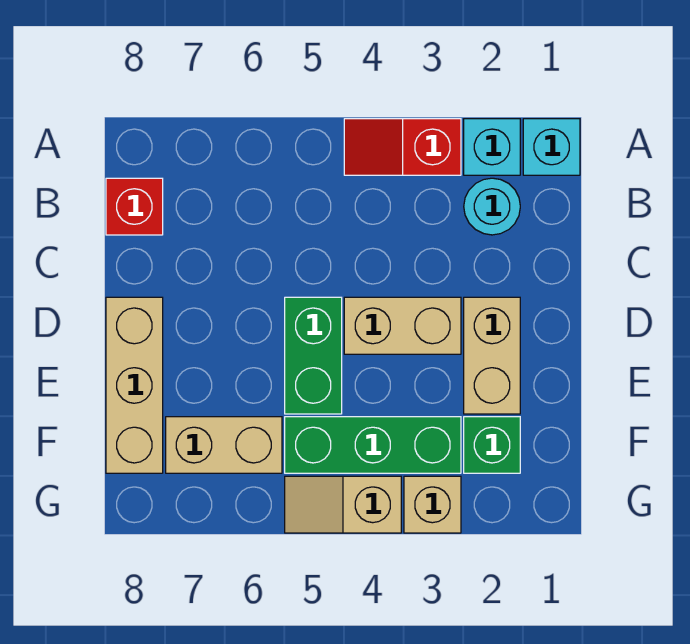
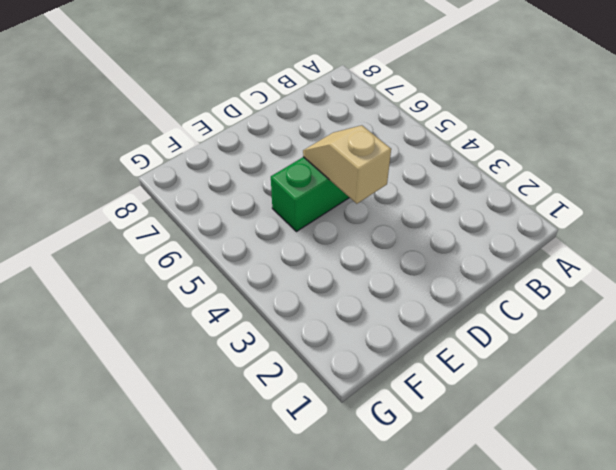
tan 1x2 slope [303,125,391,204] -> tan 1x2 slope moved to [285,476,401,533]
none -> cyan 1x1 brick [523,119,580,175]
none -> cyan 1x1 brick [464,119,520,175]
none -> red 1x2 slope [344,119,461,175]

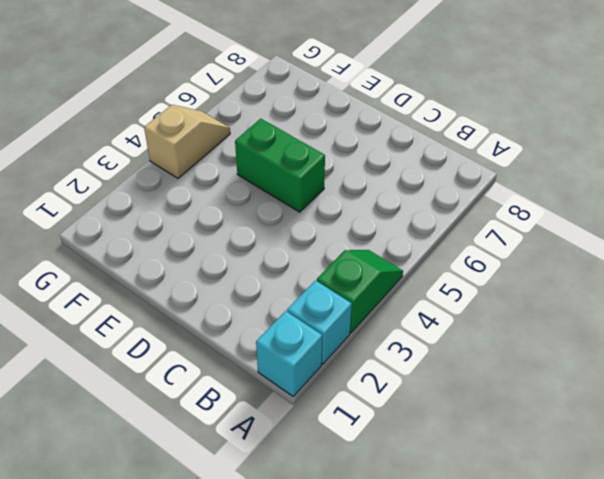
green 1x2 slope [317,250,403,333] -> red 1x2 slope [344,119,461,175]
none -> cyan 1x1 round brick [464,178,520,235]
none -> red 1x1 brick [106,178,163,235]
none -> tan 1x2 brick [464,297,520,414]

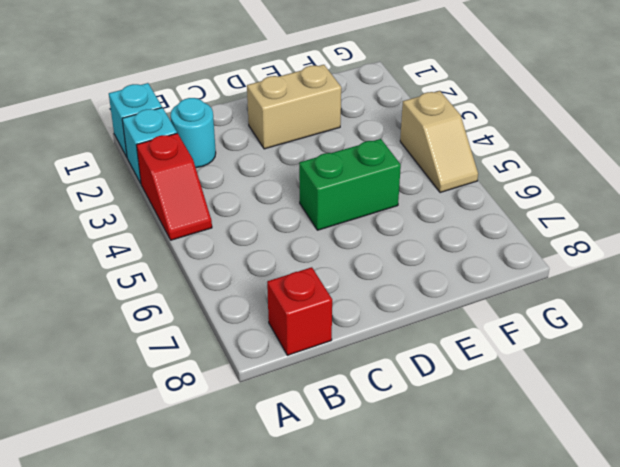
none -> tan 1x2 brick [344,297,461,354]
none -> tan 1x3 brick [106,297,163,473]
none -> green 1x1 brick [464,417,520,473]

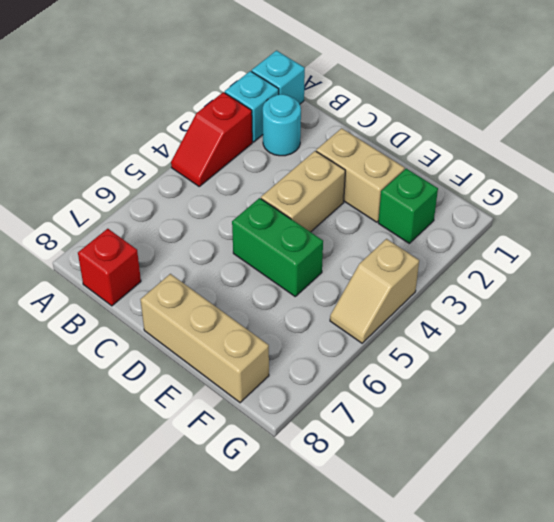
none -> green 1x3 brick [285,417,461,473]
none -> tan 1x2 brick [166,417,282,473]
none -> tan 1x1 brick [404,476,461,533]

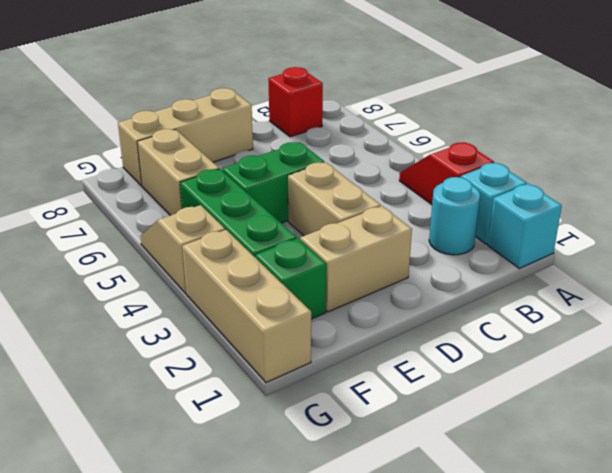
tan 1x3 brick [182,230,311,383] -> tan 1x1 brick [404,476,461,533]

